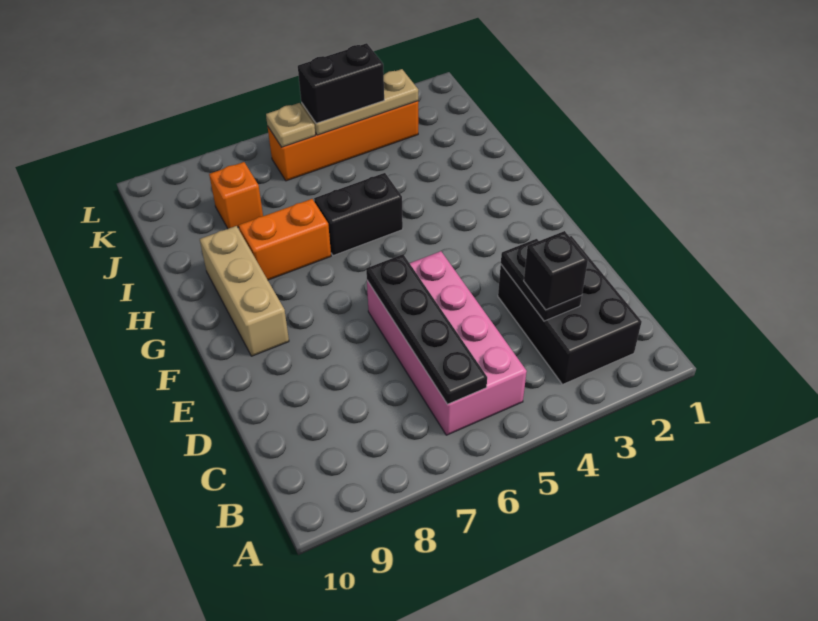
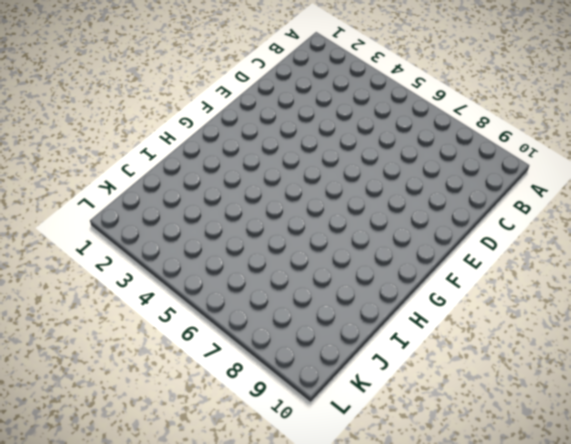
none -> black 2x3 brick [498,236,642,384]
none -> pink 2x4 brick [367,251,527,435]
none -> tan 1x3 brick [200,226,289,356]

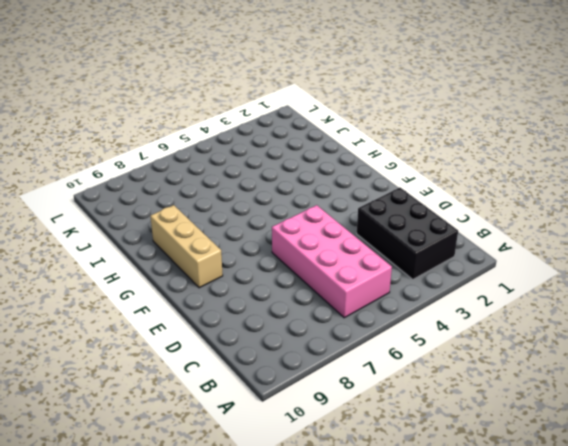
none -> black 1x2 brick [314,173,403,256]
none -> orange 1x2 brick [239,199,331,280]
none -> orange 1x1 brick [209,162,263,229]

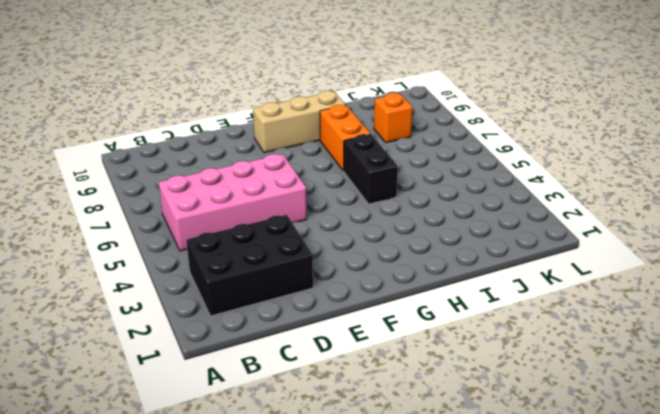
none -> orange 1x4 brick [268,101,418,181]
none -> black 1x4 plate [366,254,487,404]
none -> black 1x2 plate [501,239,582,321]

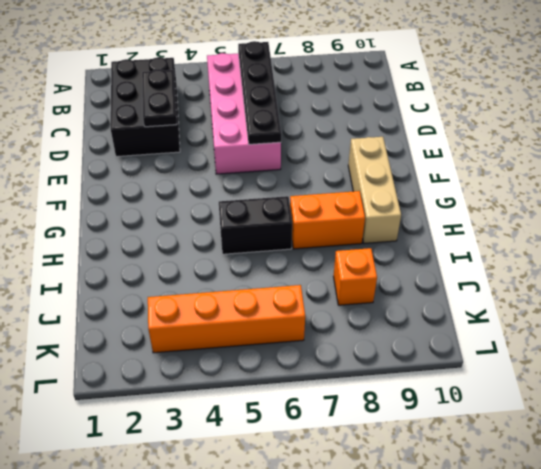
none -> tan 1x3 plate [301,69,418,135]
none -> tan 1x1 plate [266,103,315,147]
none -> black 1x1 brick [524,231,588,310]

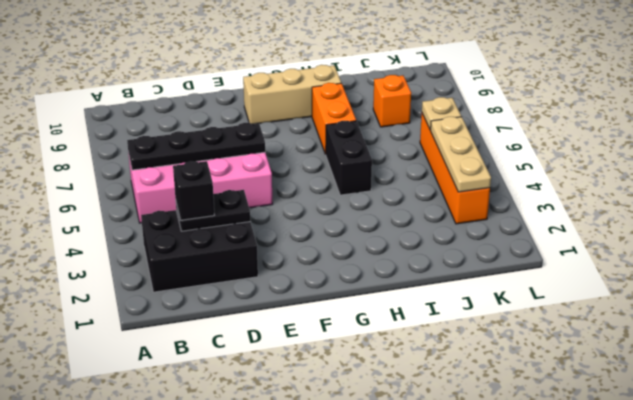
none -> black 1x2 brick [298,43,384,123]

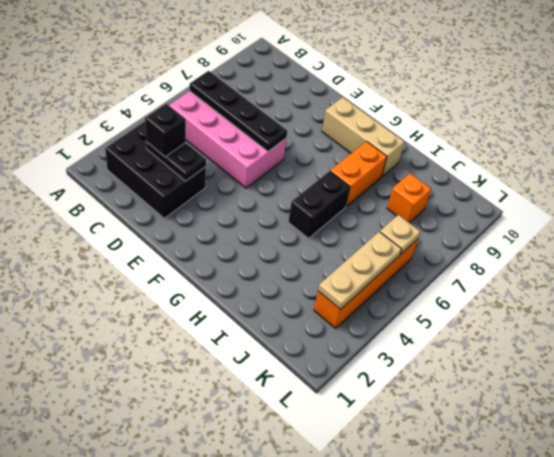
none -> black 1x2 brick [298,43,384,123]

